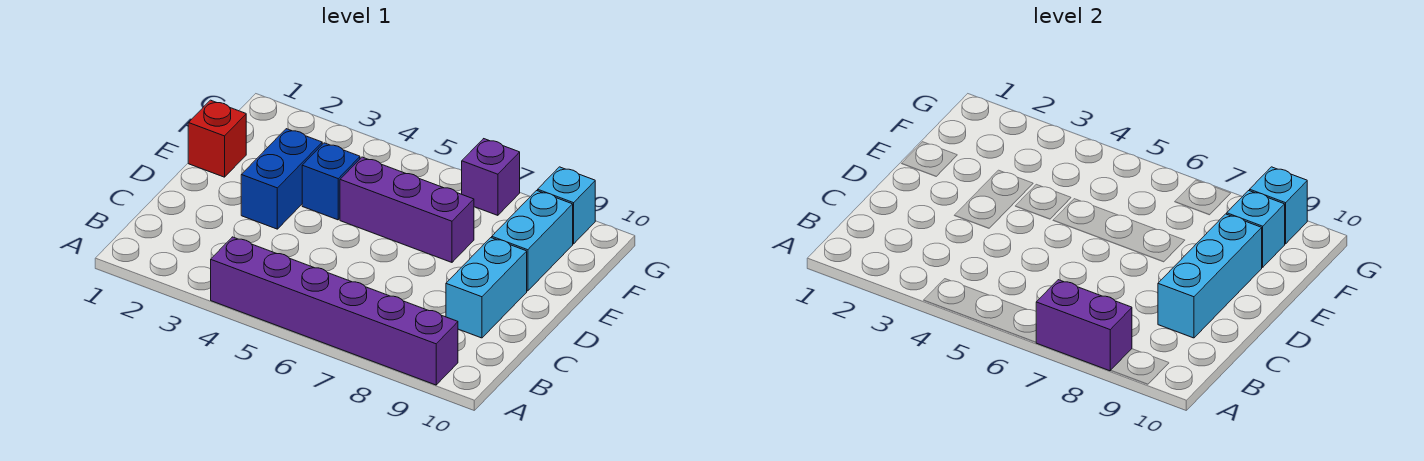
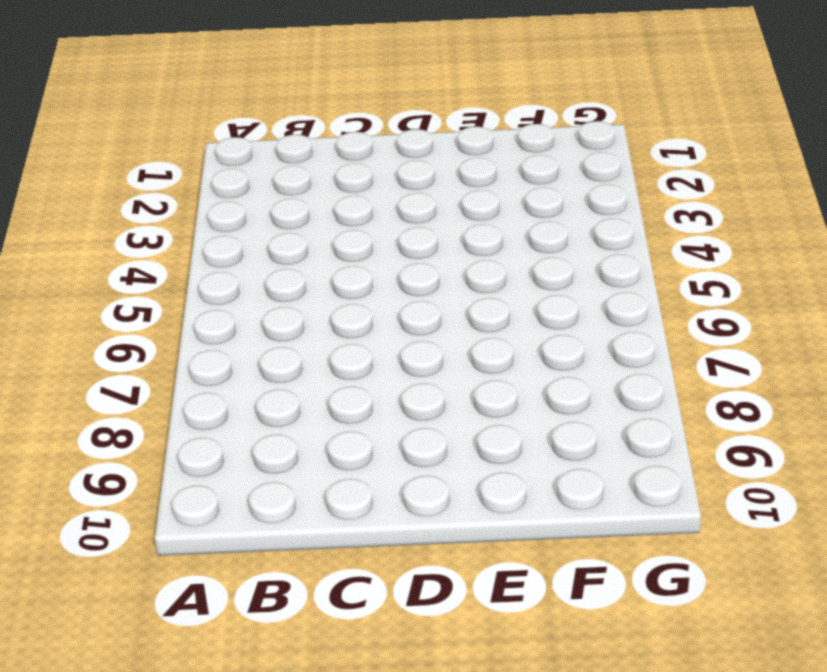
none -> purple 1x6 brick [211,237,458,385]
none -> cyan 1x2 brick [446,238,527,338]
none -> blue 1x2 brick [241,129,322,229]

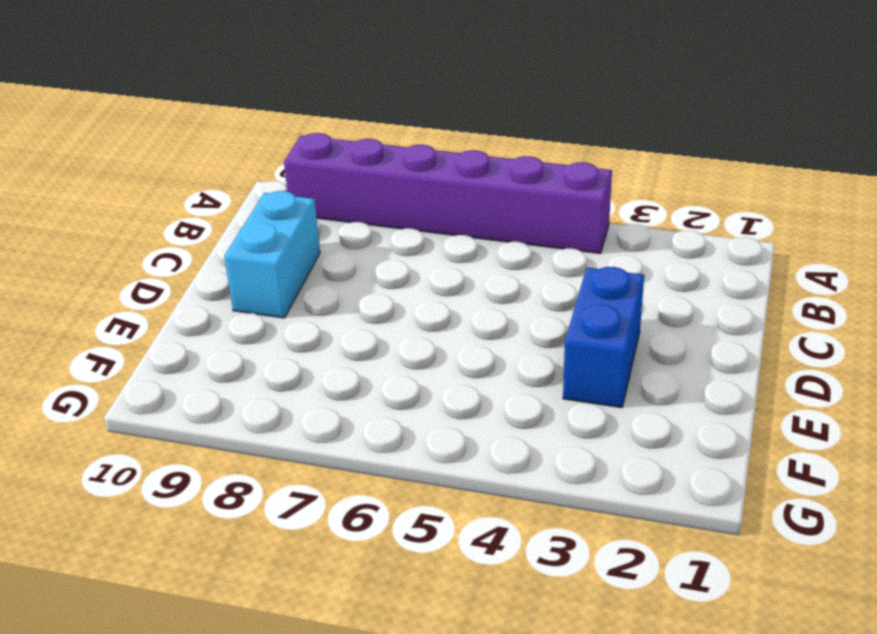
none -> red 1x1 brick [188,100,246,177]
none -> blue 1x1 brick [302,143,360,220]
none -> purple 1x3 brick [340,157,474,262]

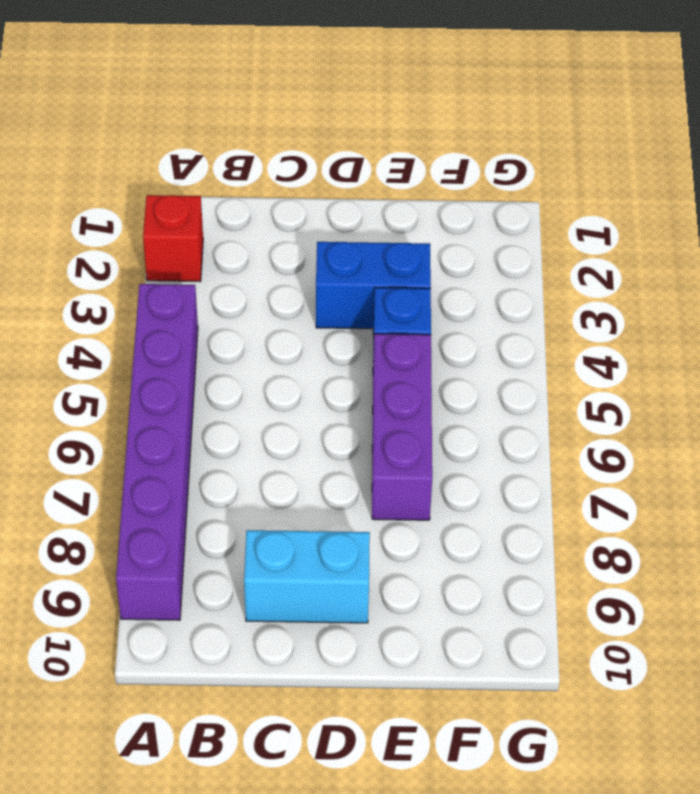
red 1x1 brick [143,195,203,281] -> red 1x1 brick moved to [188,100,246,177]
none -> cyan 1x2 brick [492,191,573,291]
none -> purple 1x1 brick [462,139,520,215]
none -> cyan 1x1 brick [538,167,595,244]

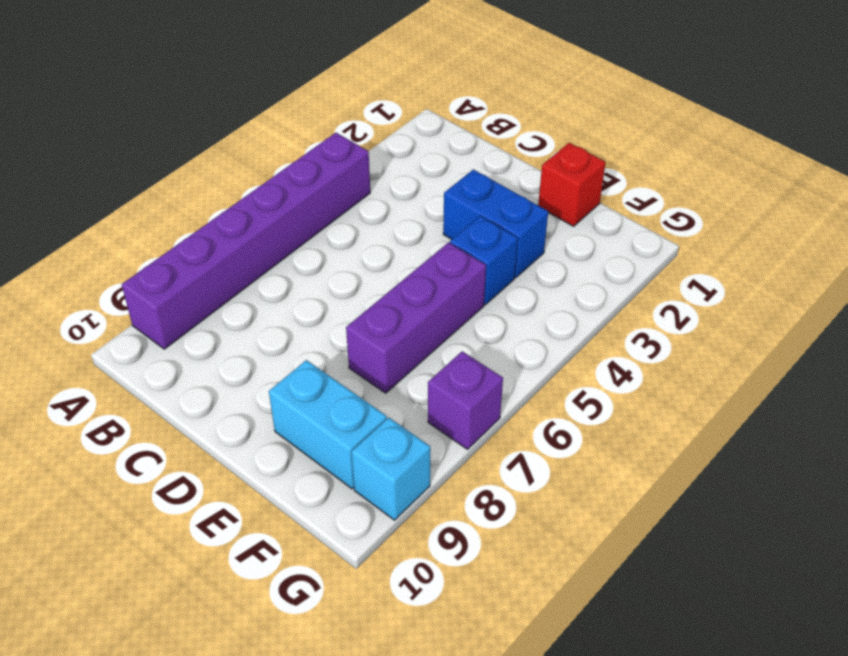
none -> cyan 1x2 brick [446,238,527,338]
none -> purple 1x2 brick [1036,280,1132,371]
none -> cyan 1x3 brick [1158,214,1262,338]

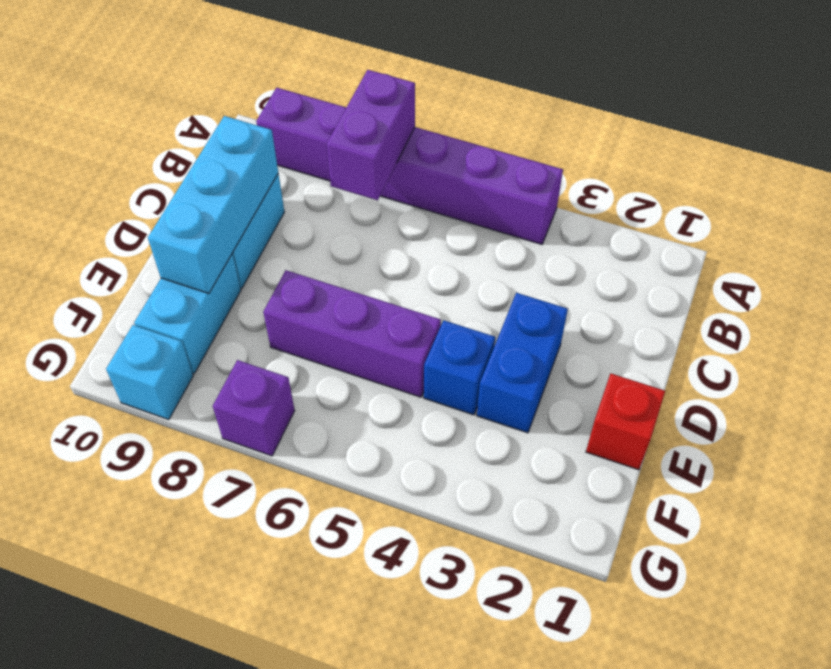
purple 1x2 brick [327,70,415,200] -> purple 1x2 brick turned to [1036,280,1132,371]
none -> cyan 1x1 brick [1227,191,1285,267]
none -> cyan 1x1 brick [1250,167,1307,244]

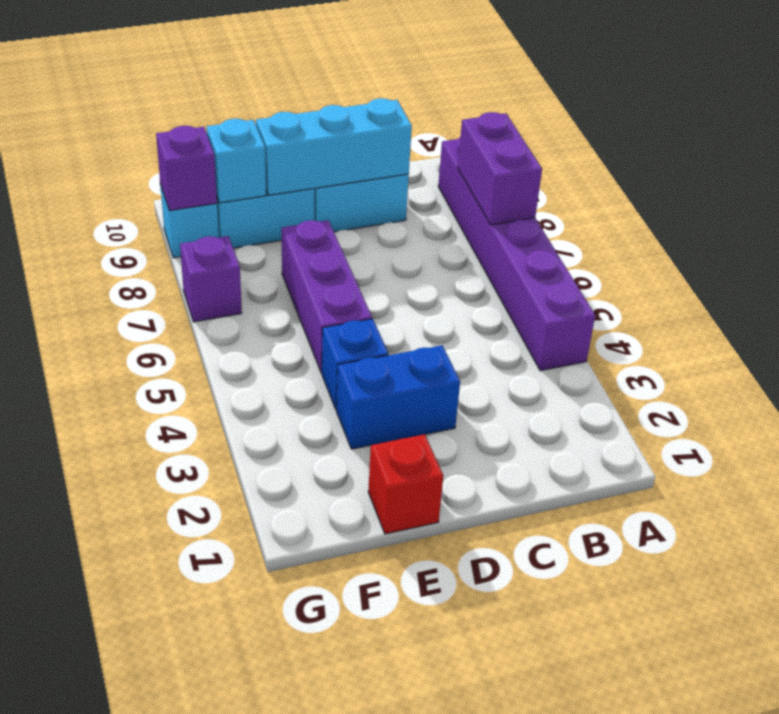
purple 1x1 brick [156,126,217,211] -> cyan 1x1 brick [1250,167,1307,244]

